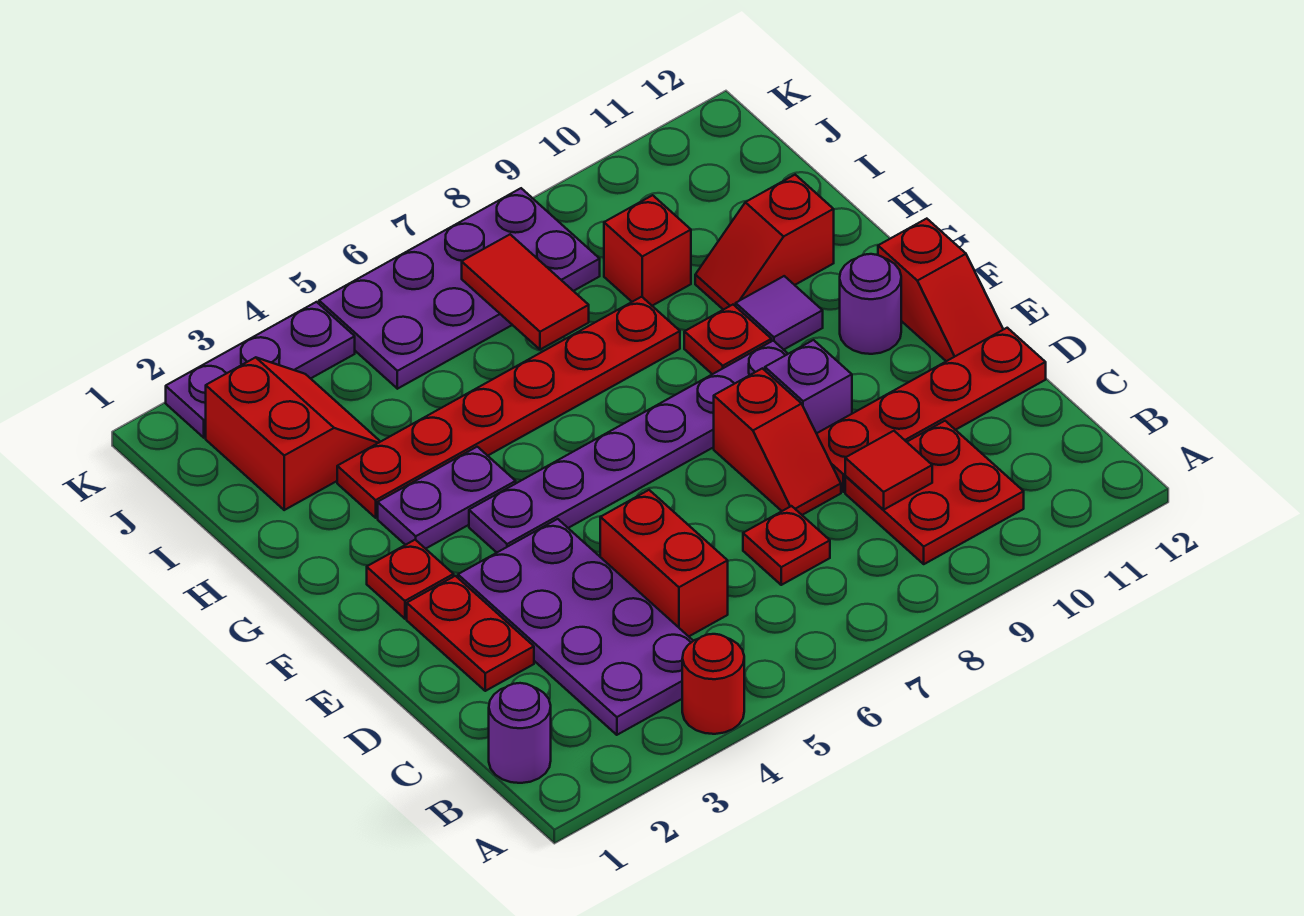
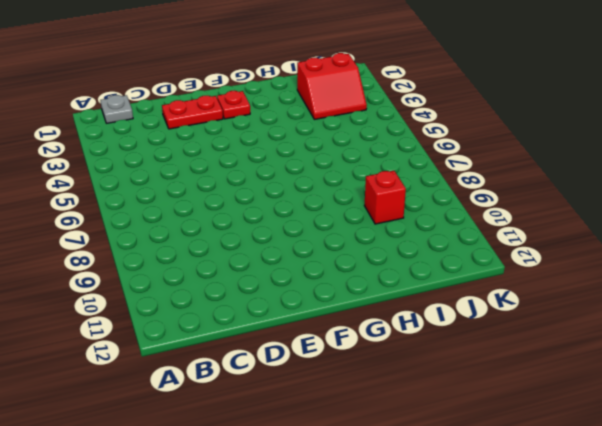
grey 1x1 plate [100,95,133,123] -> purple 1x1 round brick [489,683,551,783]
none -> red 1x1 round brick [682,634,744,734]
none -> purple 2x4 plate [458,519,693,735]
none -> red 2x2 plate [845,421,1024,564]

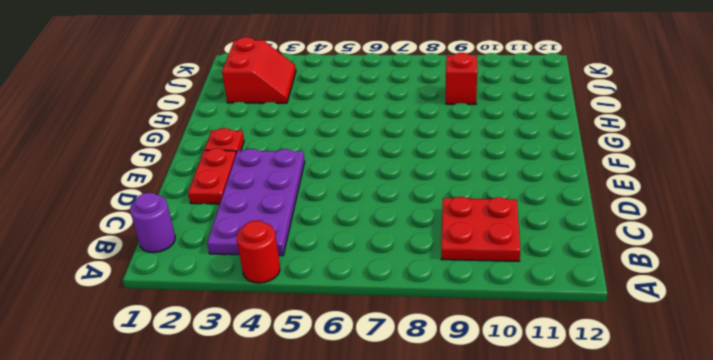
none -> red 1x2 brick [600,490,728,636]
none -> red 1x1 plate [743,506,830,585]
none -> red 1x2 slope [714,368,841,515]

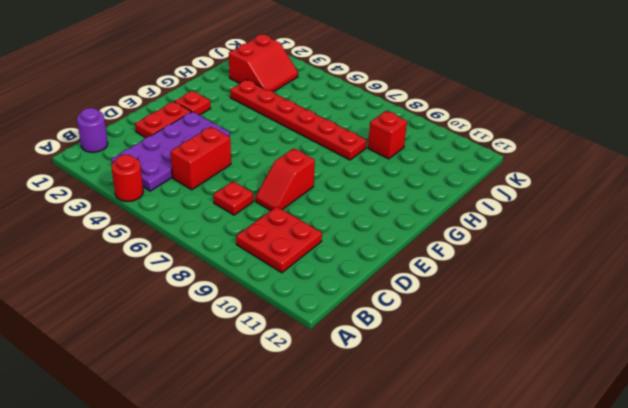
none -> red 1x4 plate [817,328,1046,492]
none -> purple 1x1 brick [765,340,852,433]
none -> red 1x2 slope [878,219,1003,361]

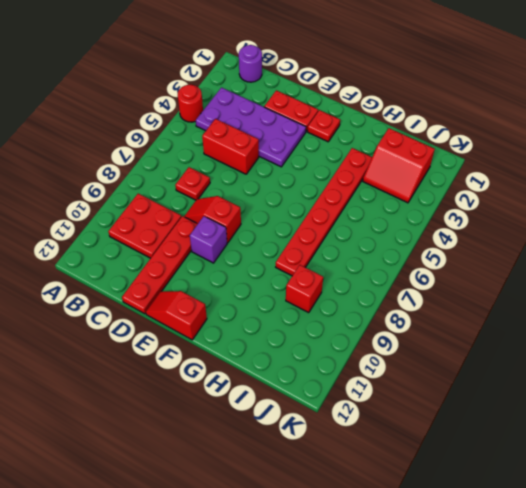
none -> purple 1x6 plate [469,341,788,552]
none -> purple 1x1 round brick [840,254,901,354]
none -> purple 1x2 plate [378,447,516,549]

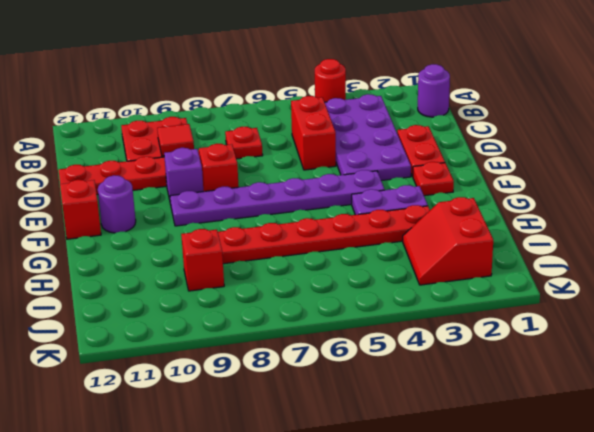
none -> red 1x1 plate [684,305,771,374]
none -> purple 1x1 tile [736,276,823,350]
none -> red 1x2 slope [695,175,834,310]

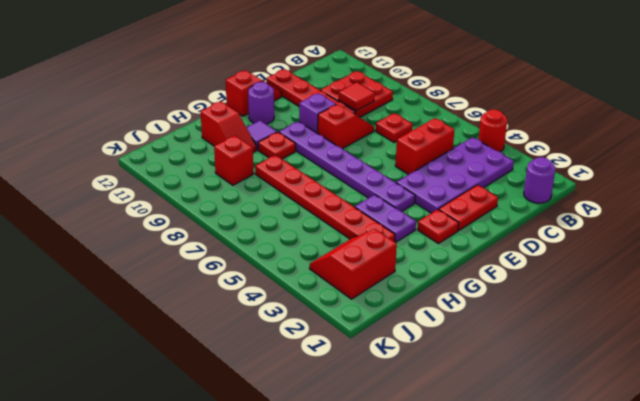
none -> purple 2x4 plate [319,188,600,389]
none -> purple 1x3 plate [166,302,355,438]
none -> red 1x2 tile [462,234,589,349]

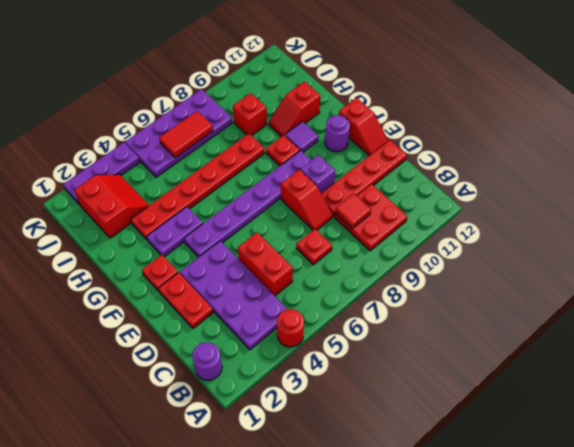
red 1x2 tile [159,111,213,158] -> red 1x2 tile turned to [462,234,589,349]

